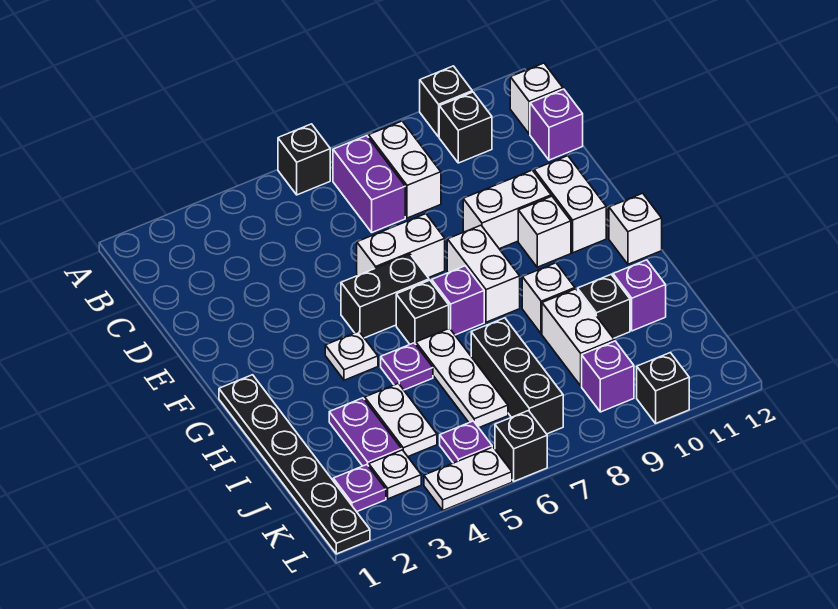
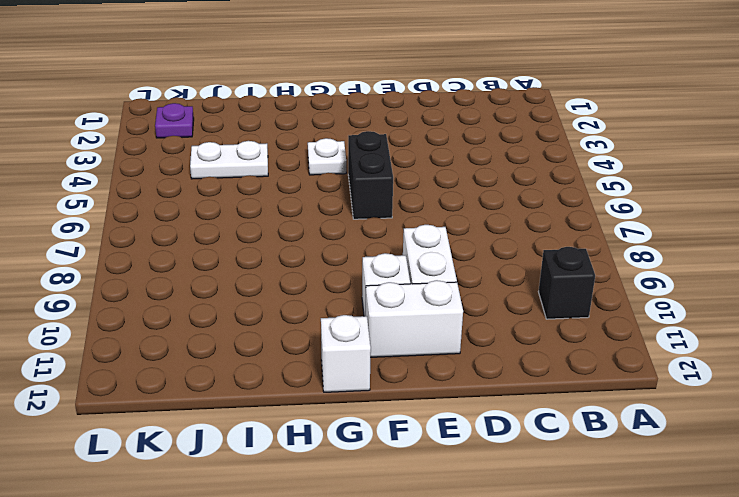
none -> black 1x1 brick [278,124,330,195]
none -> black 1x1 brick [420,66,472,137]
none -> purple 1x2 brick [333,135,405,232]
none -> white 1x2 brick [369,121,441,218]

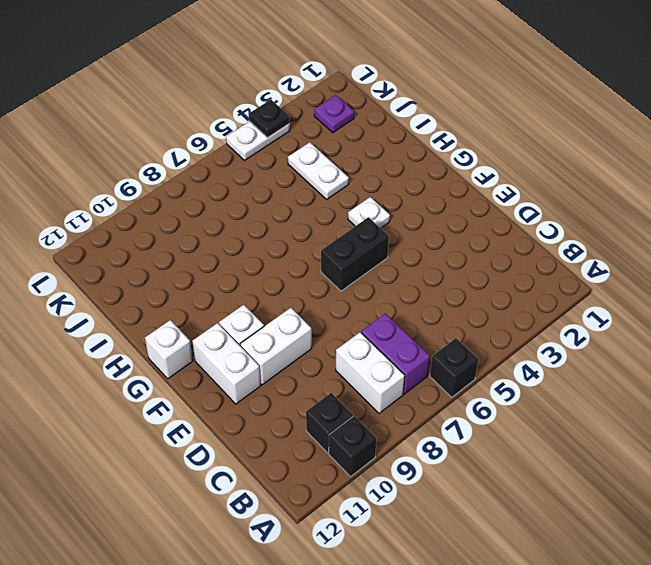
black 1x1 plate [249,100,289,138] -> none
none -> white 1x1 brick [510,63,563,134]
none -> purple 1x1 brick [530,89,583,160]
none -> white 1x2 brick [357,214,445,278]
none -> white 1x2 brick [447,225,520,322]

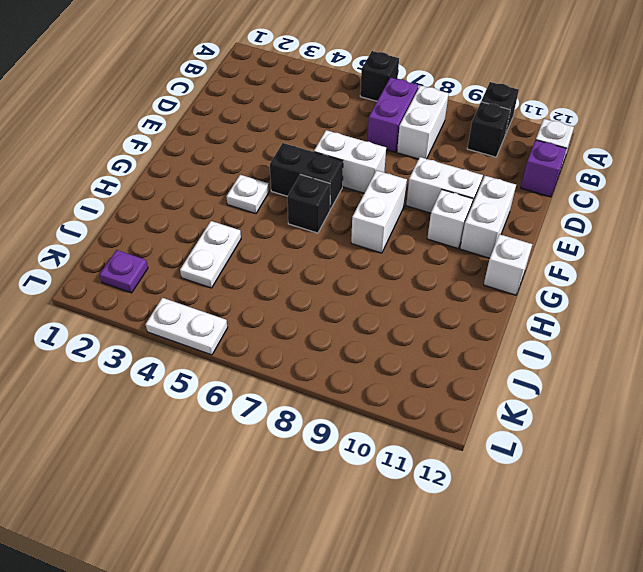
none -> black 1x6 plate [219,375,370,554]
none -> purple 1x1 brick [432,266,484,335]
none -> purple 1x1 plate [381,343,433,390]
none -> white 1x3 plate [416,328,508,428]

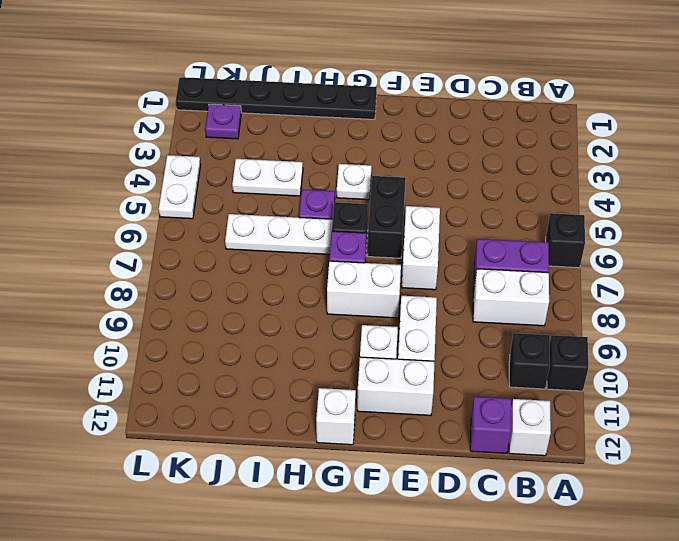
none -> white 1x1 brick [522,263,575,334]
none -> purple 1x2 plate [329,398,402,466]
none -> black 1x3 brick [471,318,563,434]
none -> white 1x2 brick [542,289,614,386]

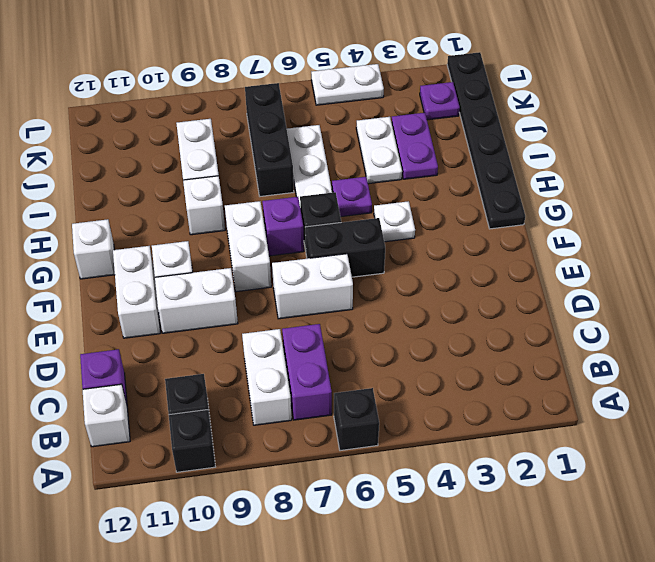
none -> black 1x1 brick [578,274,630,338]
none -> purple 1x1 brick [613,260,666,331]
none -> white 1x1 plate [369,450,421,499]
none -> purple 1x1 plate [440,421,492,463]

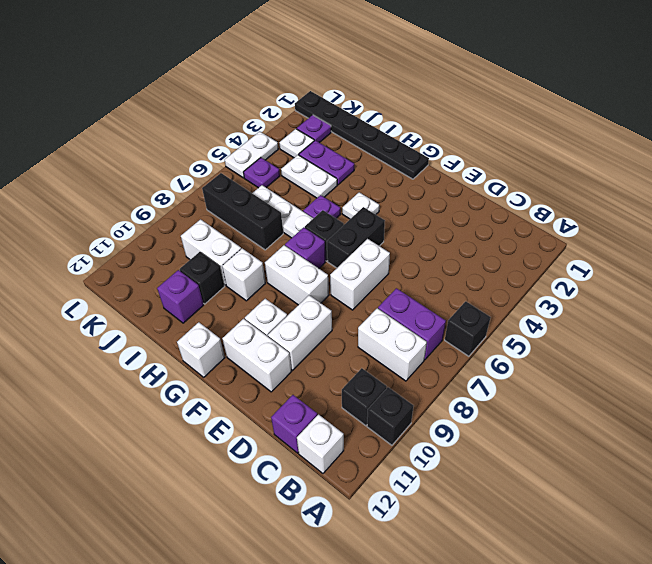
none -> purple 1x1 brick [582,341,634,412]
none -> black 1x1 brick [495,411,547,481]
none -> black 1x1 brick [637,352,689,423]

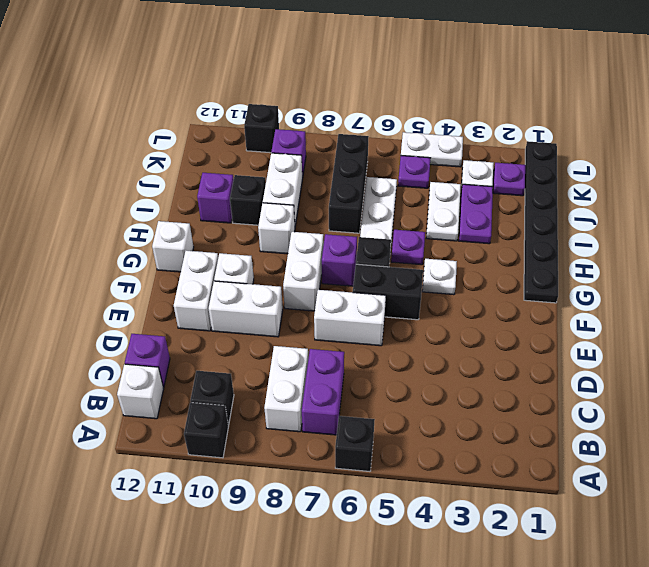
none -> black 1x1 brick [495,411,547,481]

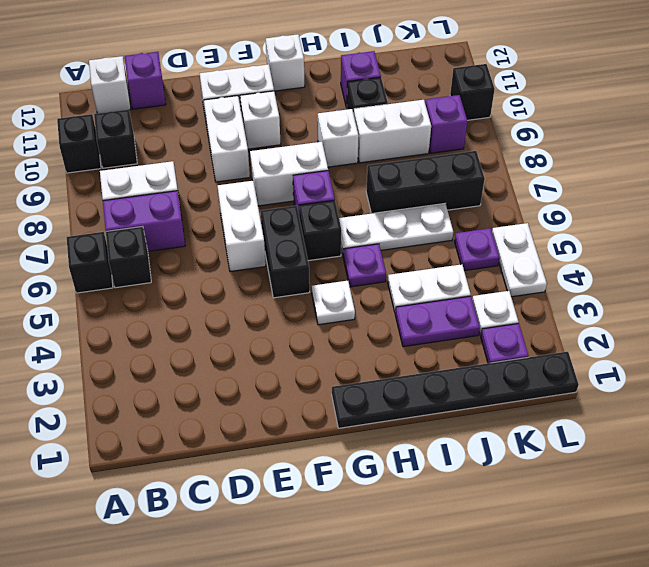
black 1x1 brick [106,226,151,288] -> black 1x1 brick moved to [495,411,547,481]

